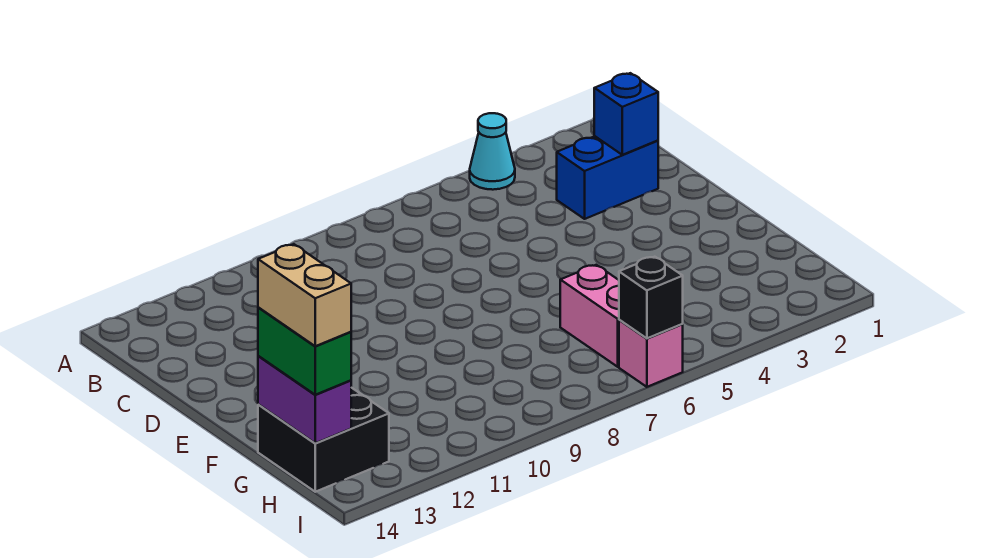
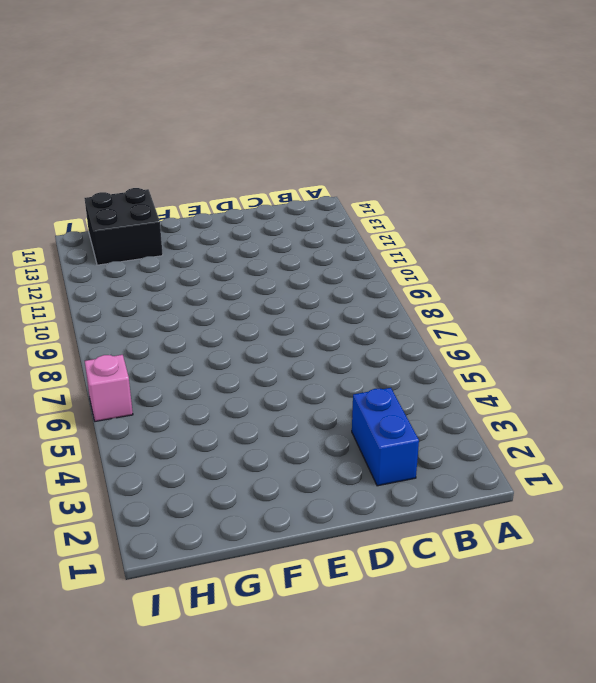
none -> cyan 1x1 cone [470,113,515,190]
none -> pink 1x2 brick [560,265,619,367]

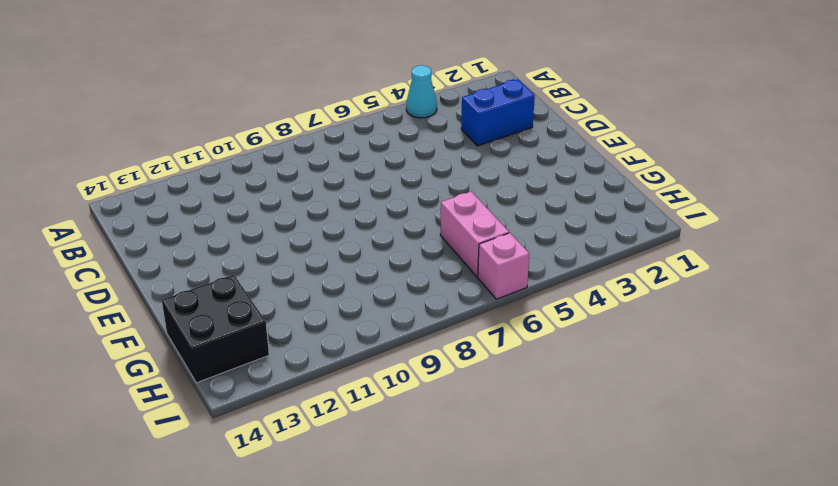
none -> blue 1x1 brick [594,73,658,155]
none -> purple 1x2 brick [258,356,351,443]

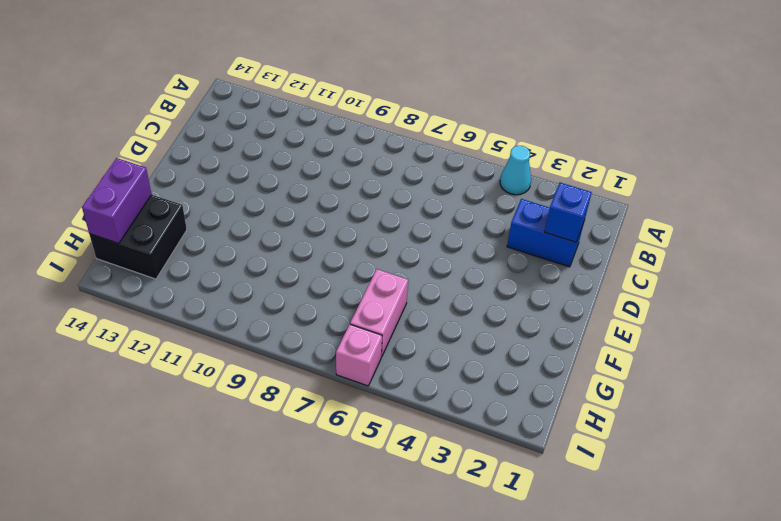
none -> black 1x1 brick [619,257,683,338]
none -> green 1x2 brick [258,308,351,395]

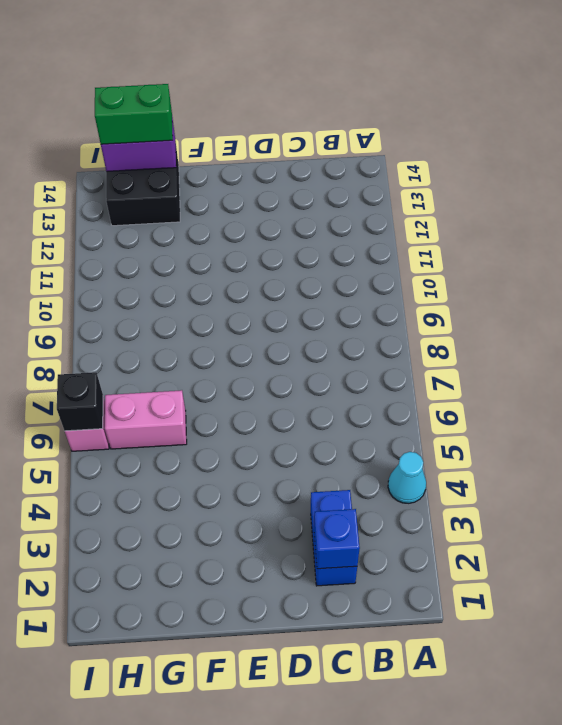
none -> tan 1x2 brick [258,244,351,346]

